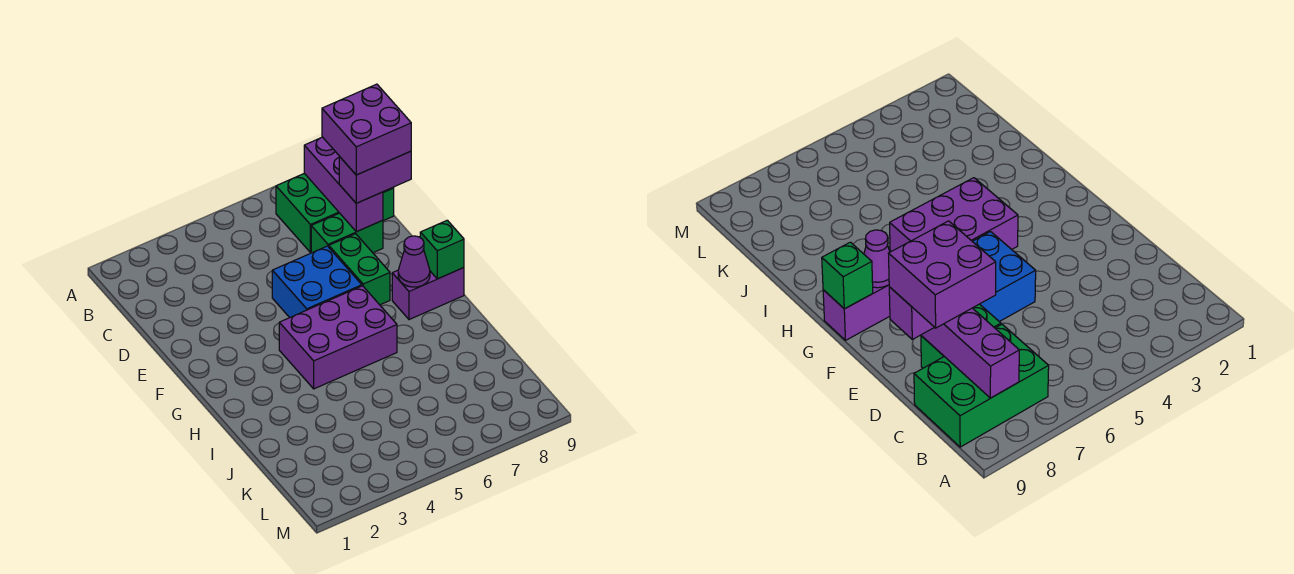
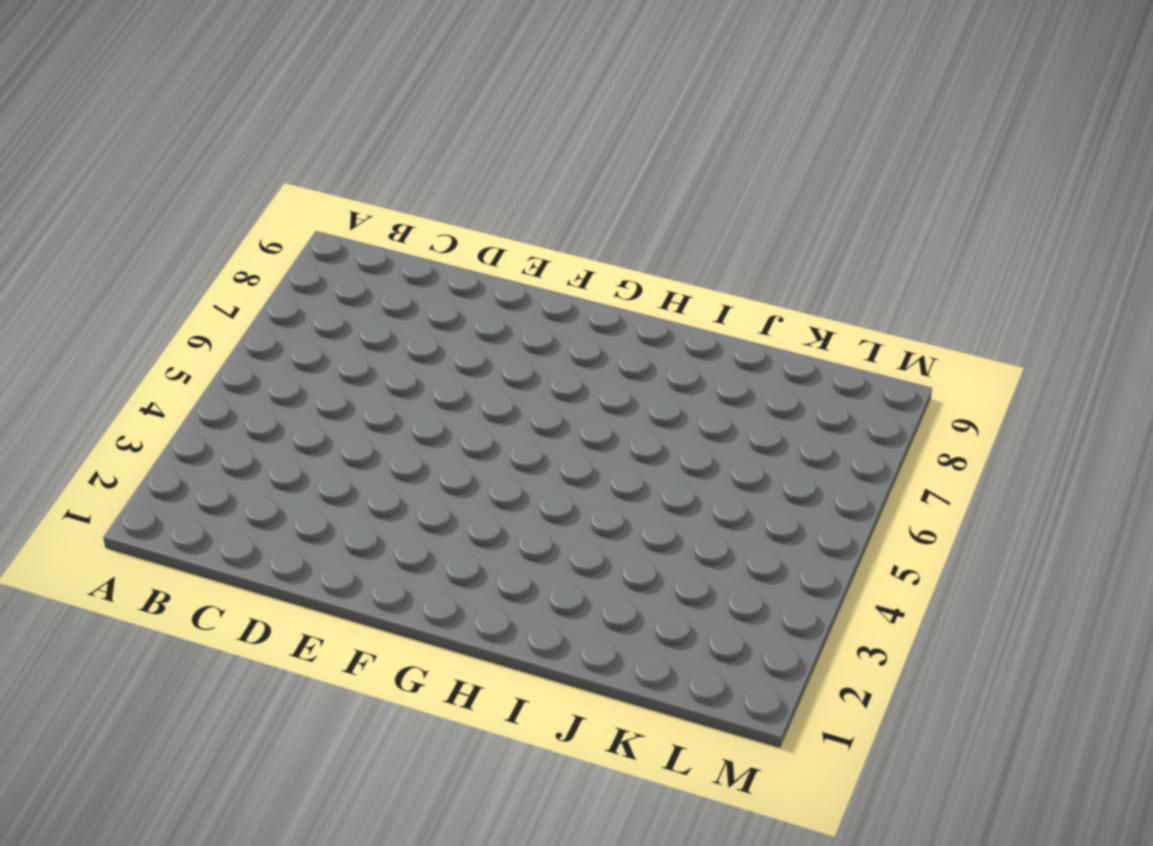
none -> green 2x3 brick [276,173,394,252]
none -> green 1x2 brick [311,213,383,253]

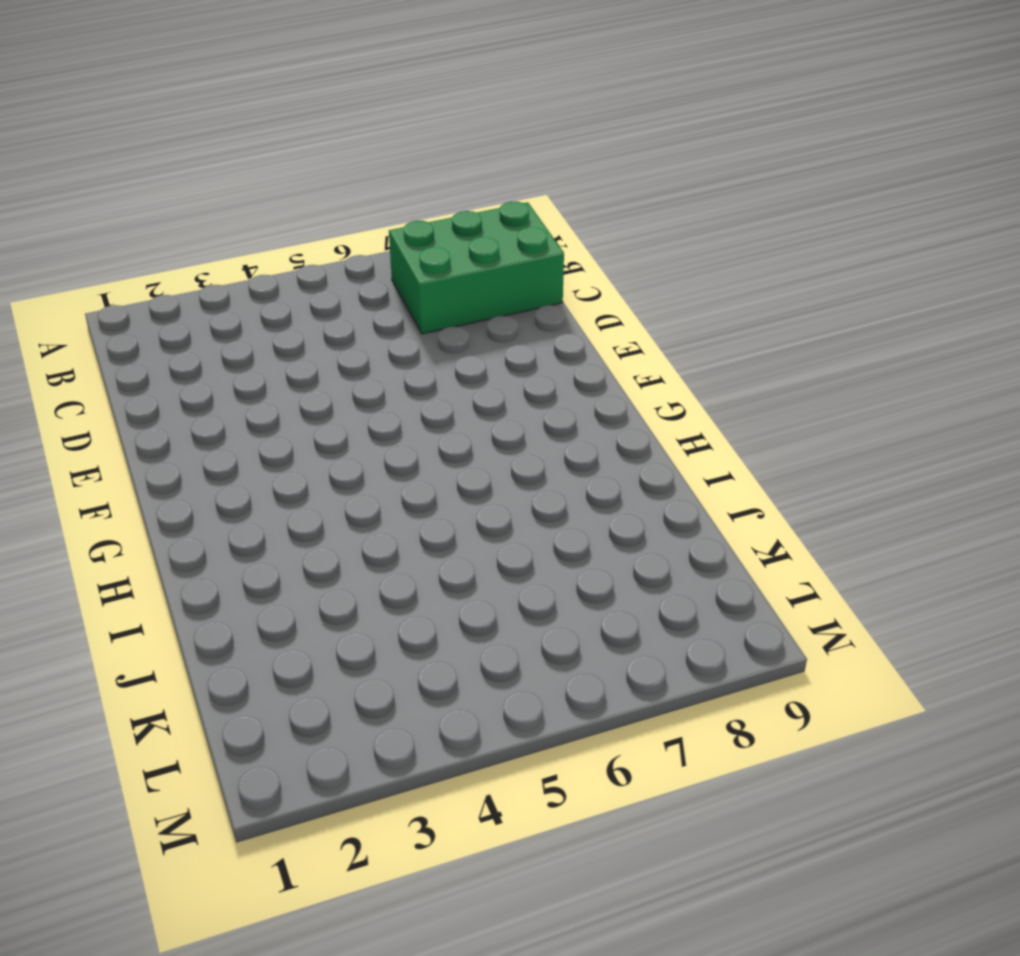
none -> green 1x2 brick [311,213,383,253]
none -> blue 2x2 brick [272,246,362,318]

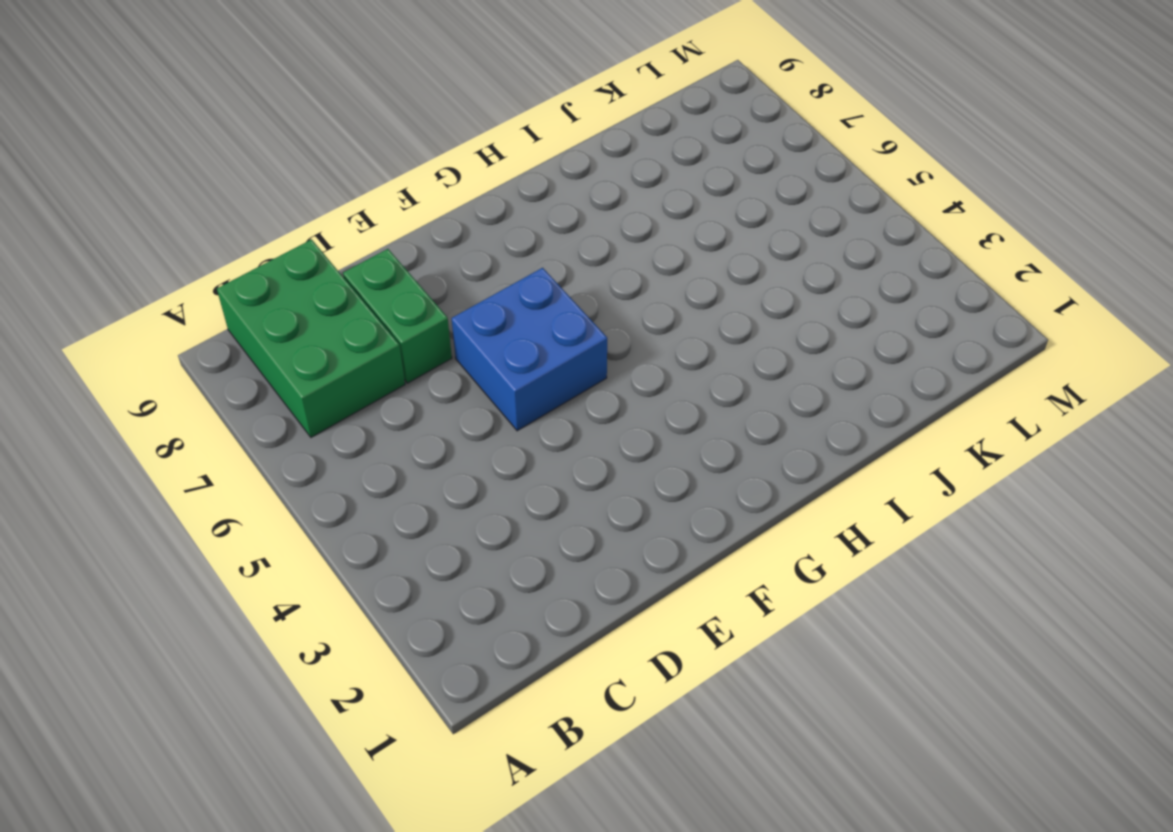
none -> green 1x2 brick [329,234,390,305]
none -> purple 2x3 brick [279,286,397,389]

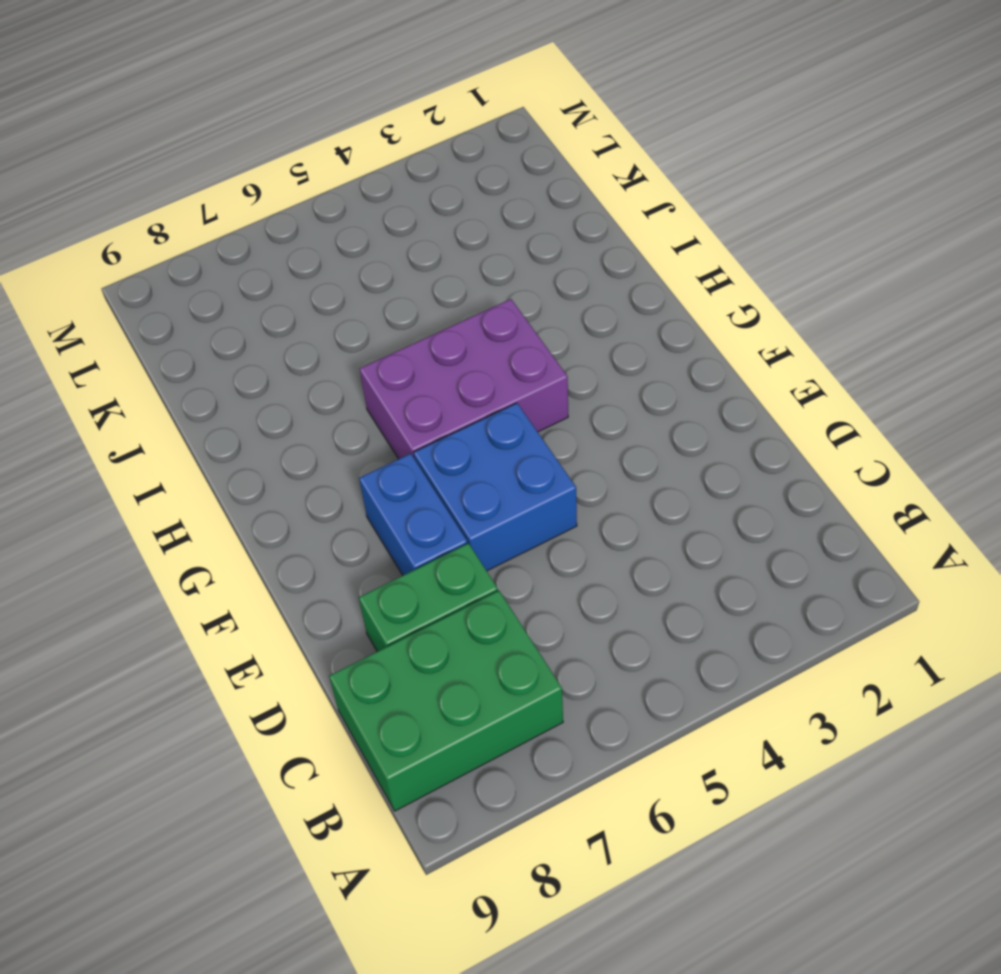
blue 1x2 brick [359,454,468,575] -> green 1x2 brick [329,234,390,305]
none -> purple 1x2 brick [392,268,464,320]
none -> purple 1x3 brick [304,137,383,232]

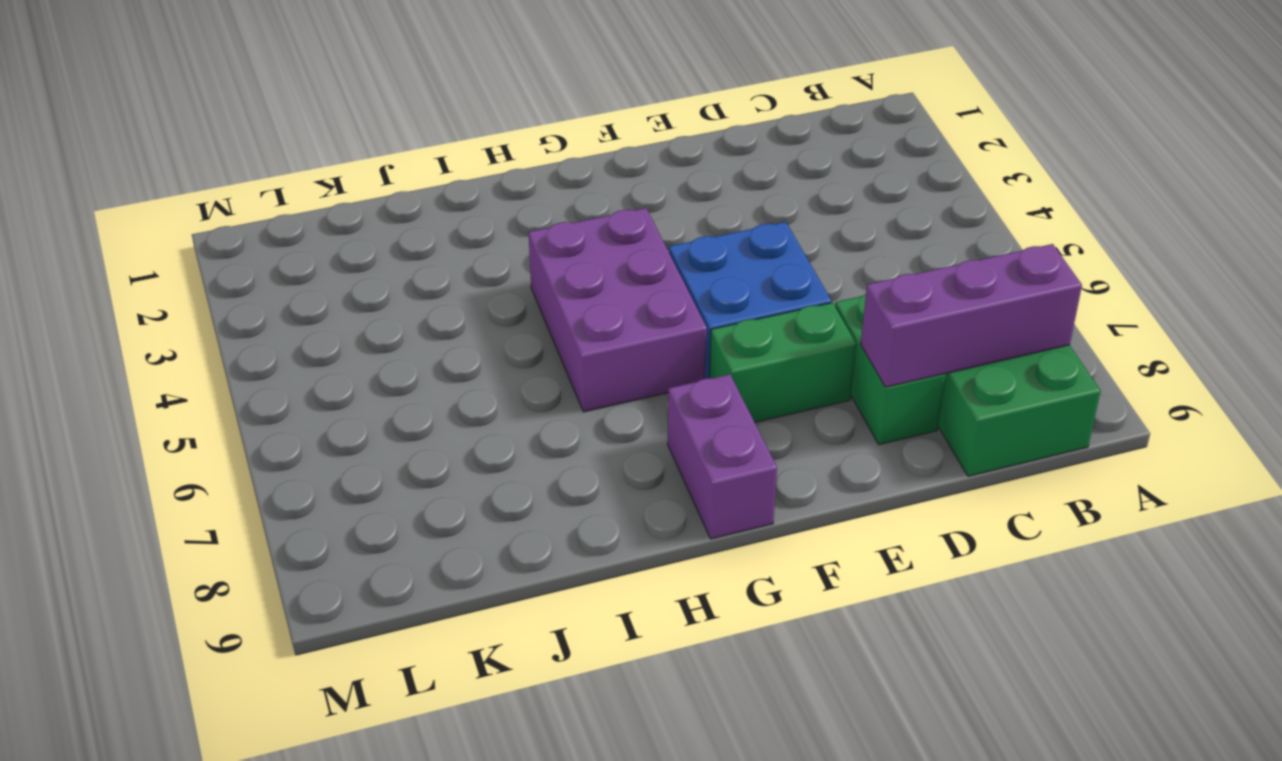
none -> purple 1x1 cone [398,236,430,287]
none -> green 1x1 brick [420,220,464,279]

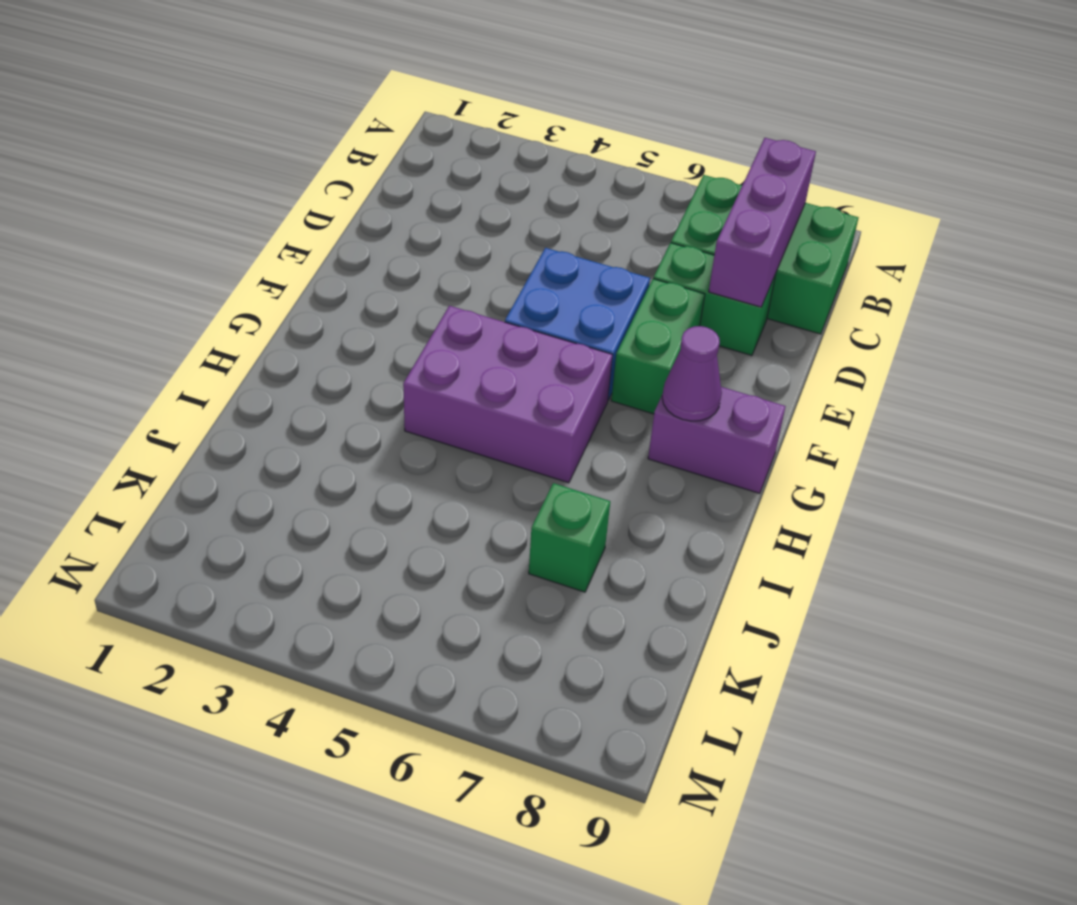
green 1x1 brick [529,483,610,592] -> green 1x1 brick moved to [420,220,464,279]
none -> purple 1x2 brick [339,151,411,203]
none -> purple 2x2 brick [322,84,411,175]

